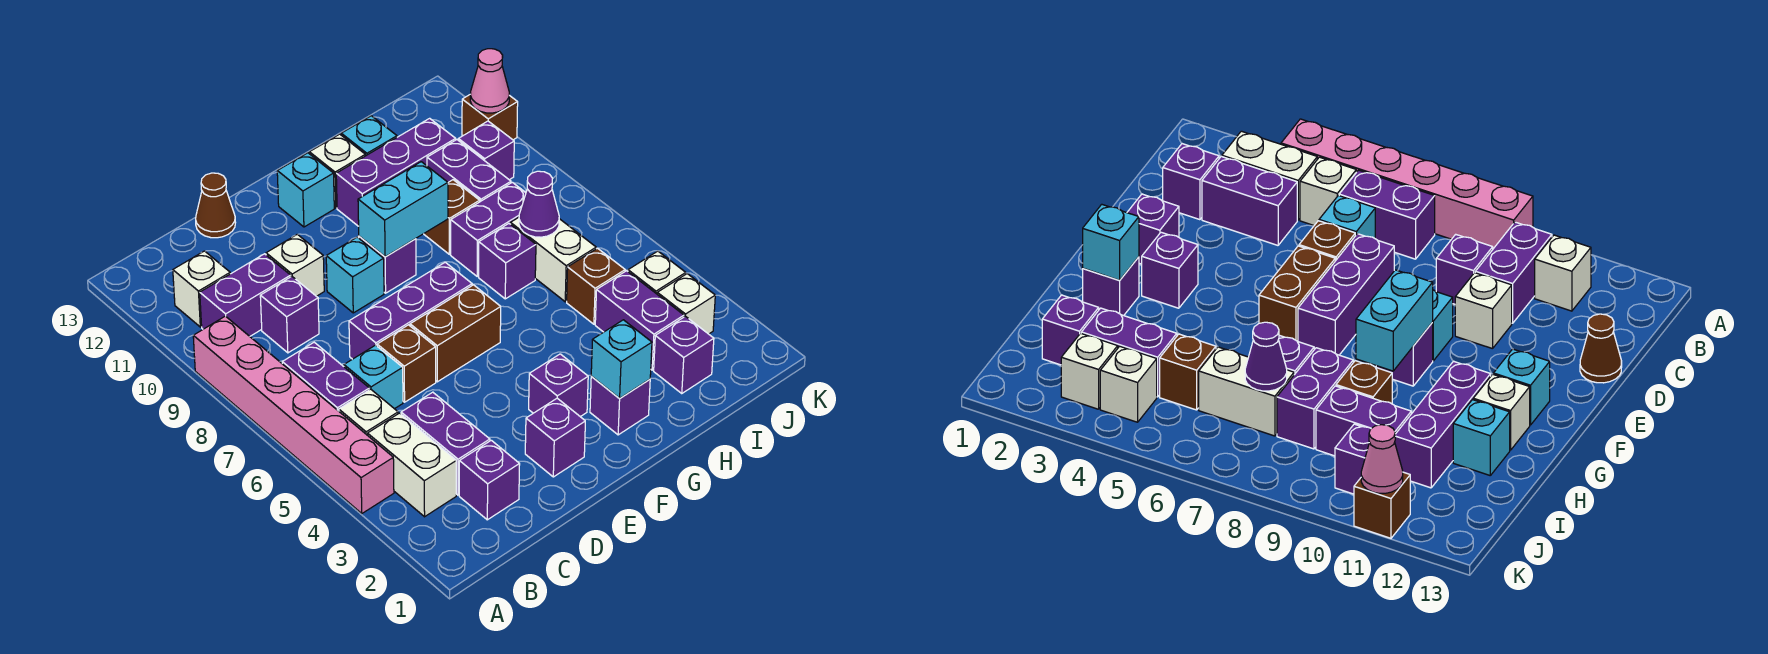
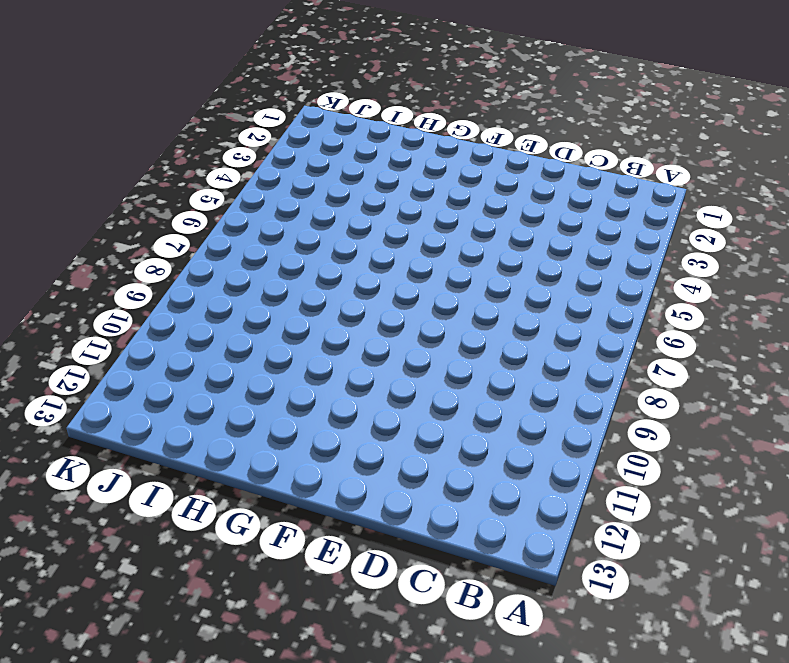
none -> pink 1x6 brick [193,316,394,513]
none -> white 1x2 brick [368,413,456,517]
none -> white 1x1 brick [339,389,398,435]
none -> purple 1x2 brick [282,342,369,411]

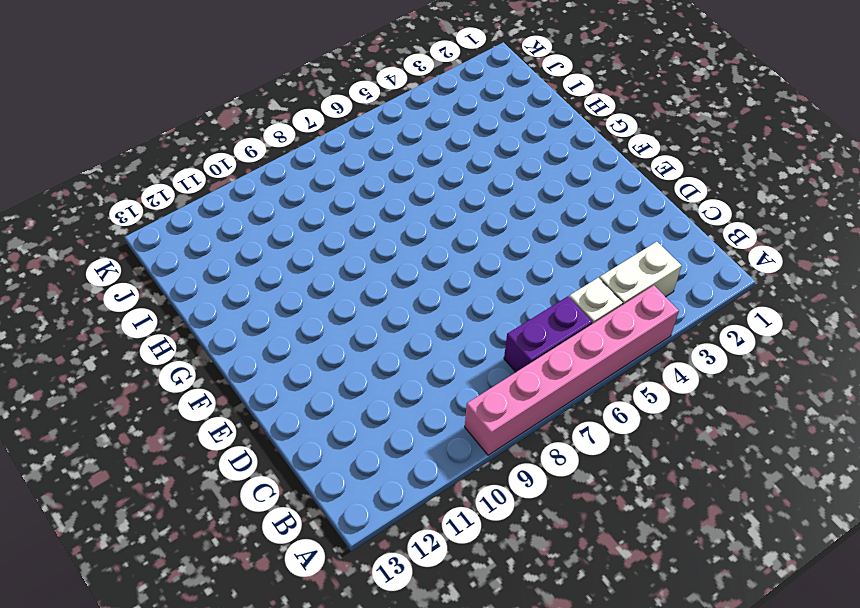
none -> purple 1x2 brick [200,254,291,336]
none -> white 1x1 brick [173,251,230,327]
none -> purple 1x1 brick [459,440,520,520]
none -> purple 1x2 brick [401,392,490,495]

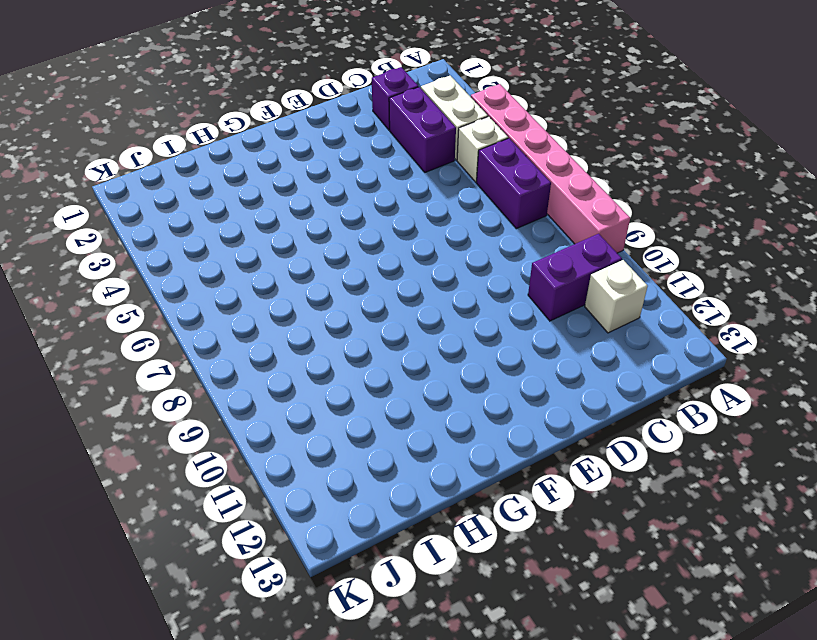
none -> cyan 1x1 brick [344,345,403,409]
none -> purple 1x1 brick [260,276,319,353]
none -> brown 1x1 brick [377,325,436,402]
none -> purple 1x3 brick [349,262,472,359]

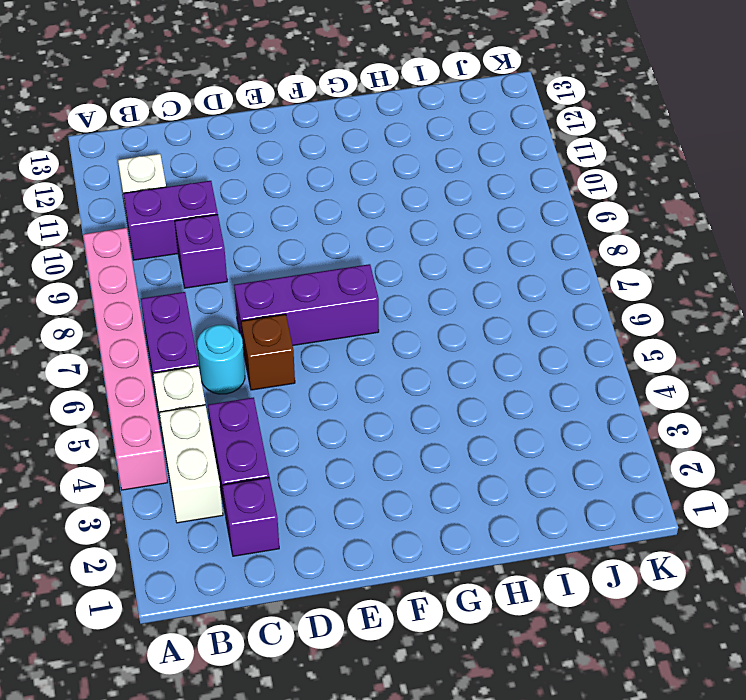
cyan 1x1 round brick [197,325,245,394] -> cyan 1x1 brick [344,345,403,409]
none -> white 1x1 brick [266,234,324,296]
none -> brown 1x1 cone [196,173,236,238]
none -> purple 1x1 brick [525,398,585,477]
none -> brown 1x2 brick [410,285,501,382]

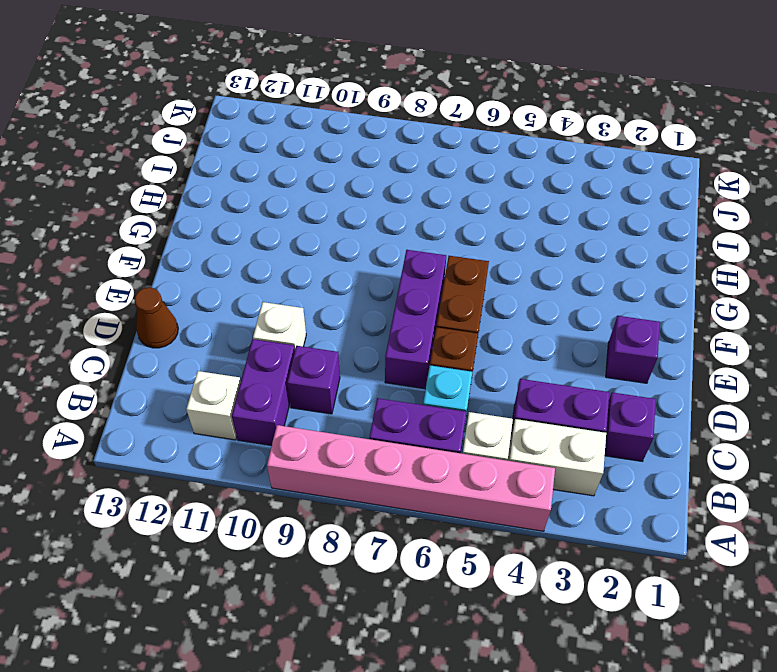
none -> cyan 1x1 brick [326,237,384,313]
none -> purple 1x1 brick [529,354,588,417]
none -> purple 1x1 brick [359,236,416,293]
none -> cyan 1x1 brick [277,153,334,227]

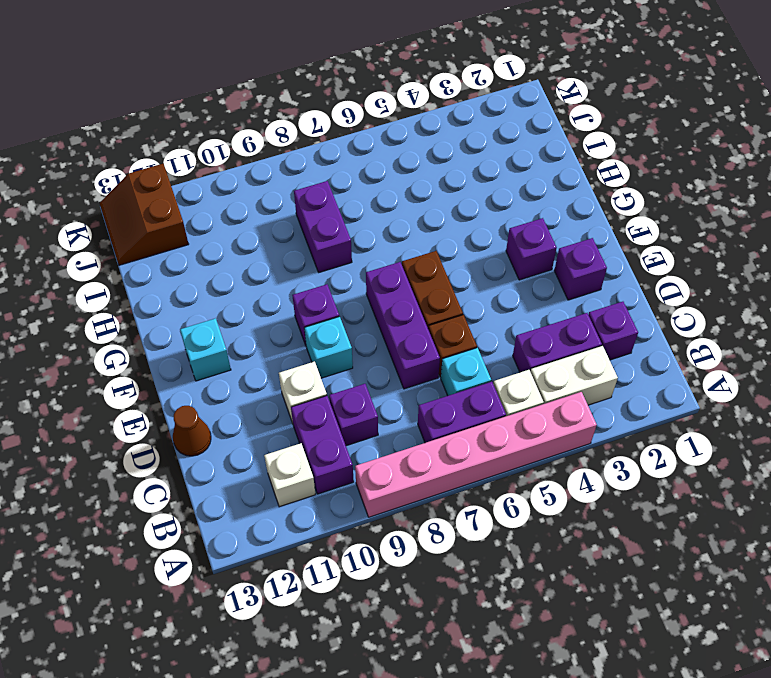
brown 2x2 slope [100,164,189,265] -> none
none -> purple 1x1 brick [590,376,650,435]
none -> purple 1x3 brick [336,118,456,226]
none -> white 1x1 brick [309,134,365,208]
none -> purple 1x1 brick [479,224,536,299]

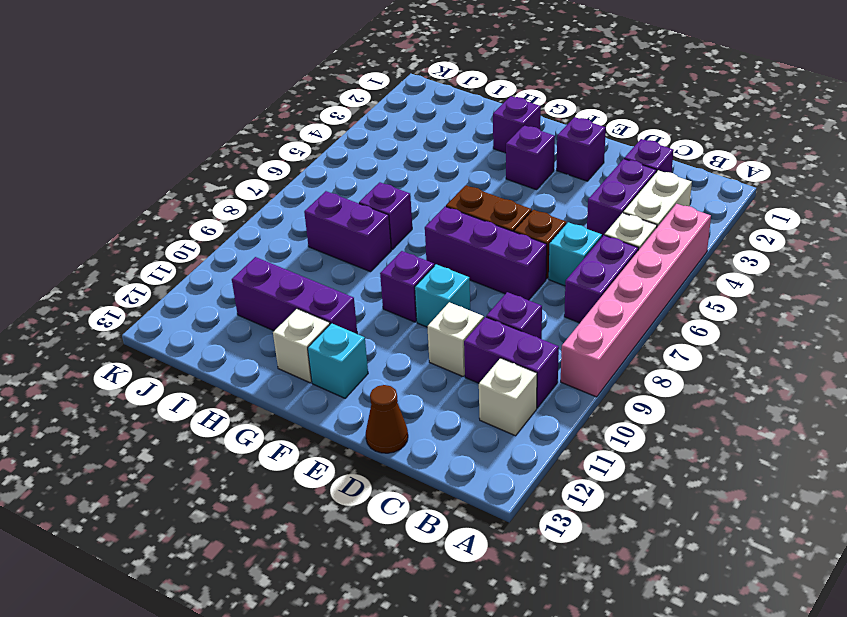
none -> brown 1x1 brick [424,180,480,254]
none -> cyan 1x1 brick [341,116,397,156]
none -> purple 1x1 brick [654,316,714,394]
none -> purple 1x2 brick [595,271,684,370]

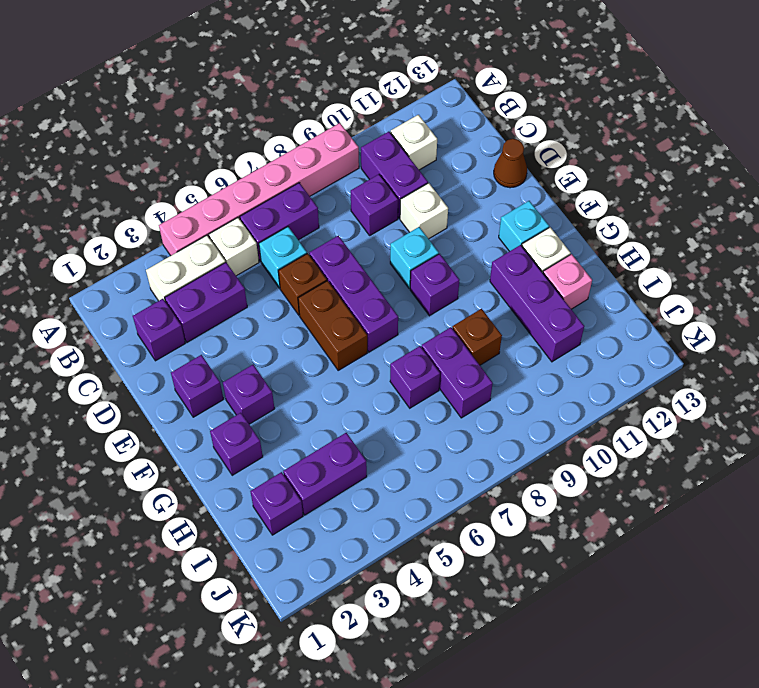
pink 1x1 brick [543,254,592,309] -> cyan 1x1 brick [341,116,397,156]
none -> brown 1x1 brick [567,248,625,324]
none -> white 1x2 brick [511,217,596,302]
none -> purple 1x2 brick [427,140,511,202]
none -> white 1x1 brick [657,274,715,334]

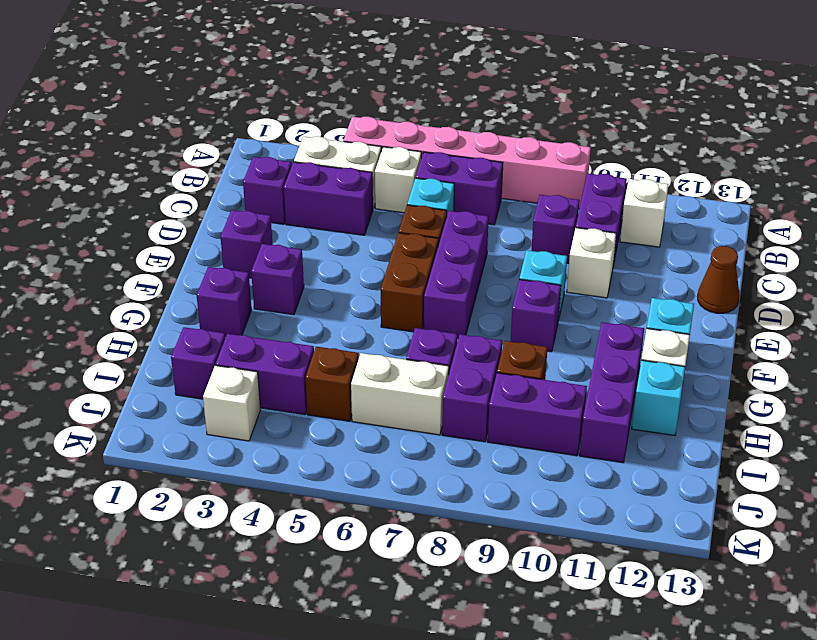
none -> white 1x1 brick [628,251,686,294]
none -> purple 1x1 brick [458,121,514,180]
none -> brown 1x1 brick [462,95,518,140]
none -> cyan 1x2 brick [358,162,448,257]

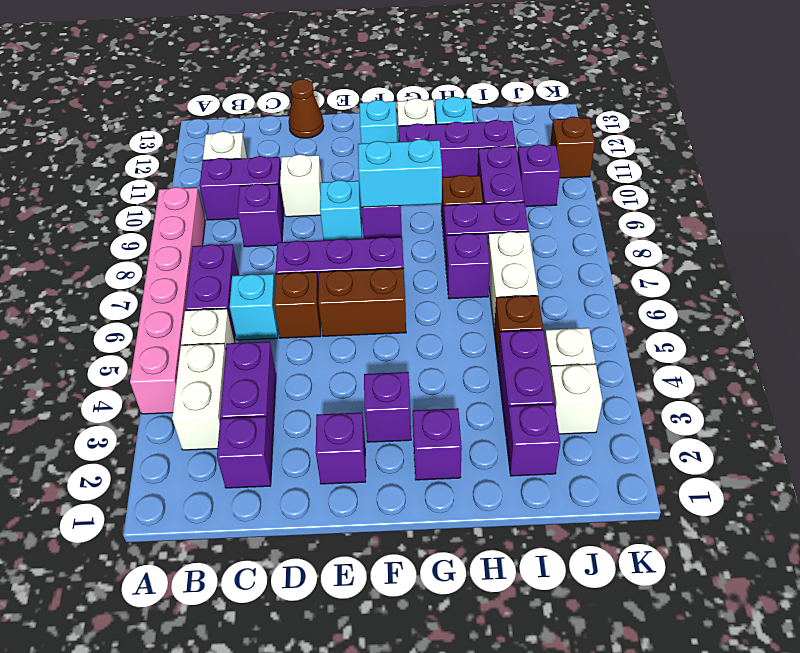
none -> cyan 1x1 brick [591,320,652,399]
none -> purple 1x1 cone [519,171,559,237]
none -> pink 1x1 cone [470,49,509,113]

